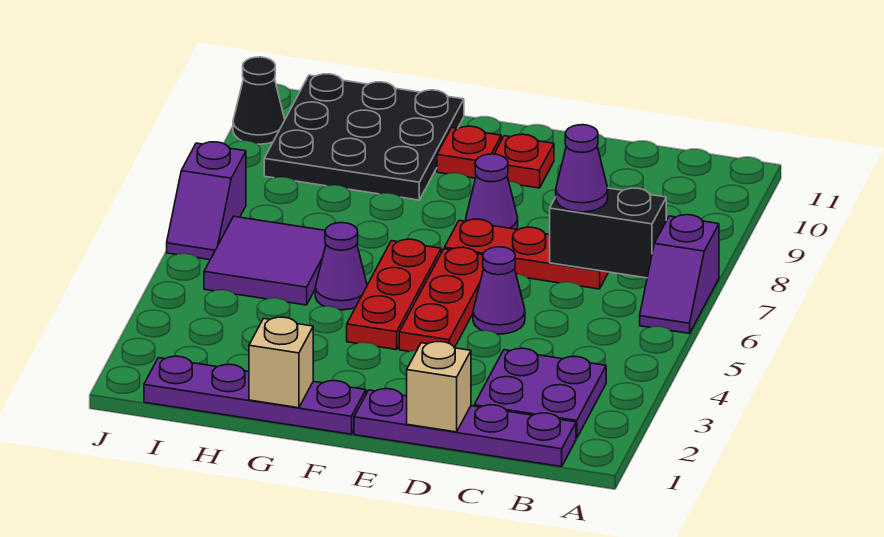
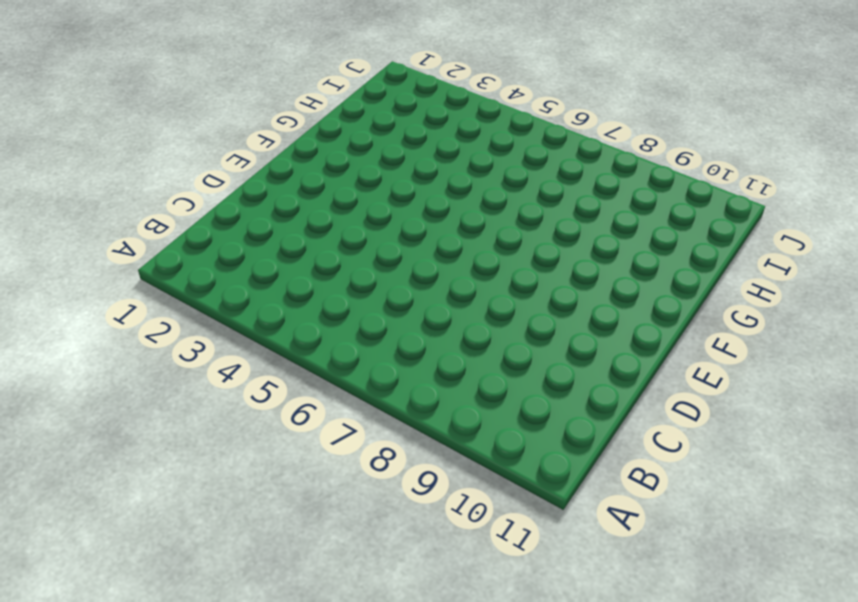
none -> purple 1x2 slope [640,215,719,333]
none -> purple 1x4 plate [354,389,576,467]
none -> purple 2x2 plate [474,348,606,438]

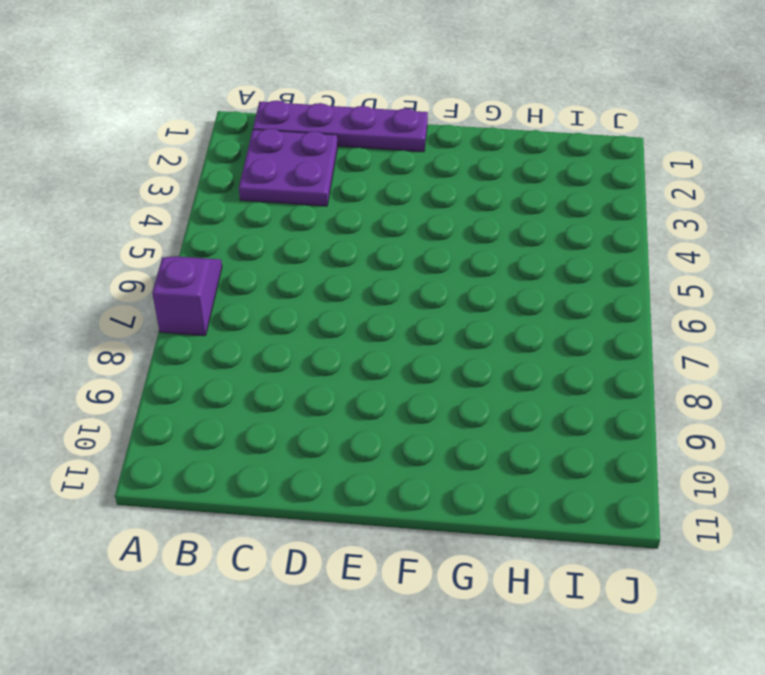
none -> red 1x3 plate [444,219,608,289]
none -> purple 1x1 cone [473,247,525,334]
none -> red 1x3 plate [399,247,484,352]

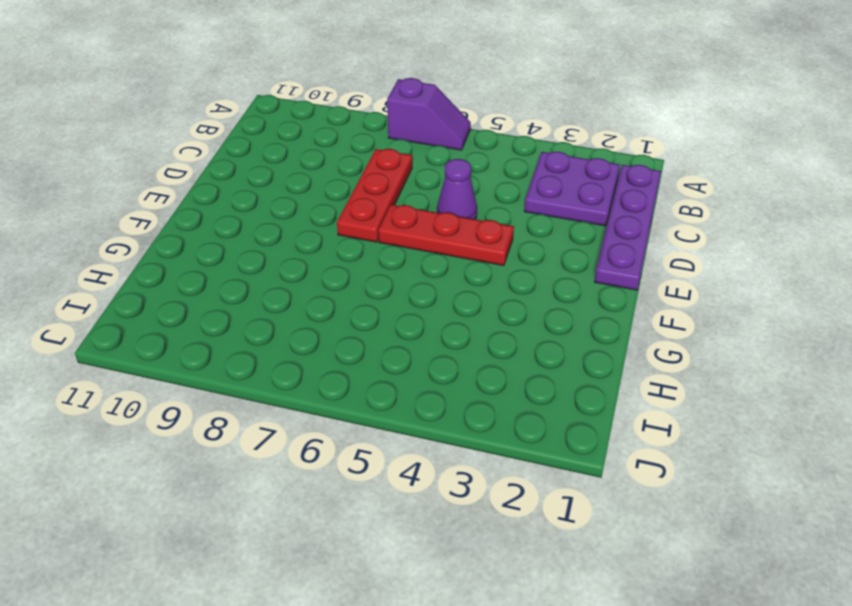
none -> purple 1x1 cone [466,154,518,229]
none -> red 1x1 plate [494,134,554,188]
none -> purple 1x4 plate [144,356,366,434]

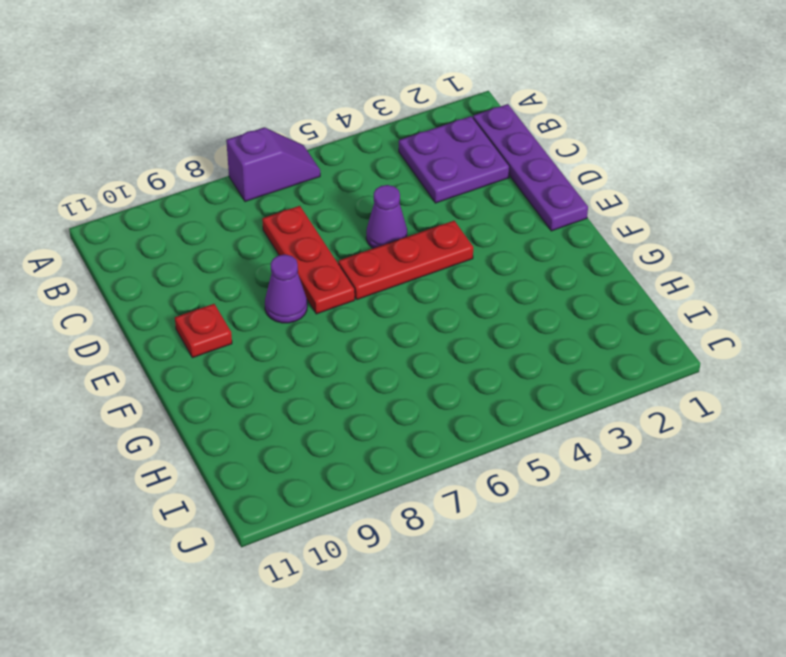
none -> purple 1x4 plate [144,356,366,434]
none -> red 1x3 plate [347,239,441,350]
none -> red 1x1 plate [437,126,501,178]

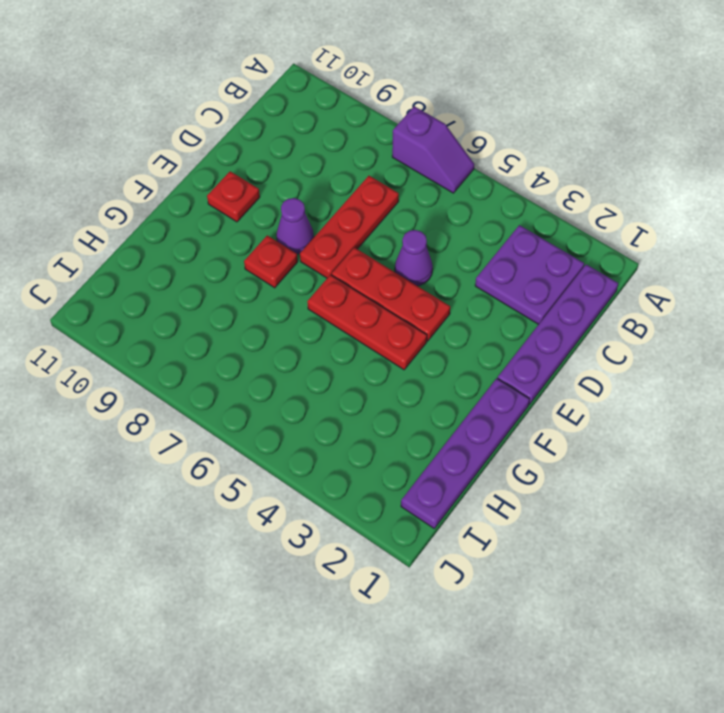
red 1x1 plate [244,235,298,288] -> red 1x1 plate moved to [437,126,501,178]
none -> purple 1x1 cone [315,223,367,310]
none -> black 3x3 plate [264,74,464,200]
none -> purple 2x2 tile [204,216,326,305]

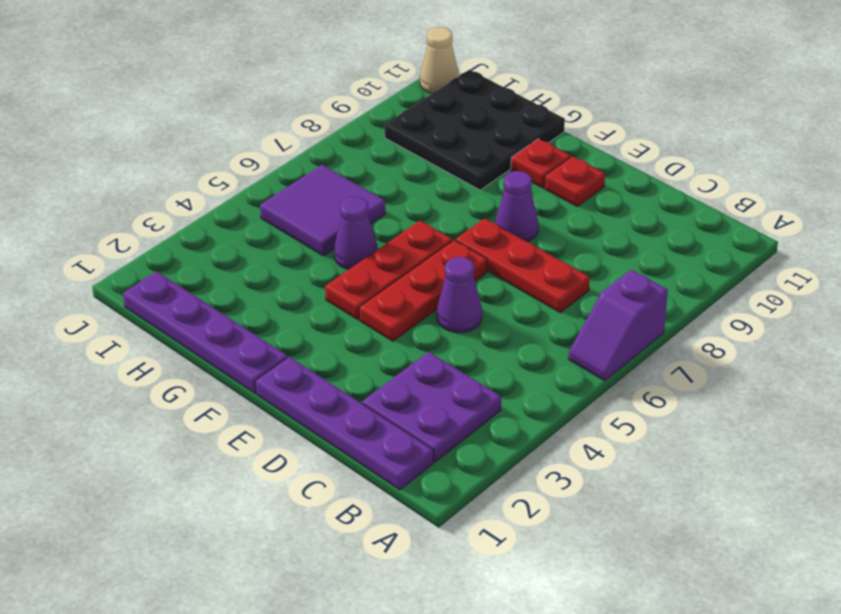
tan 1x1 cone [420,27,459,94] -> none
none -> purple 1x2 slope [167,142,246,260]
none -> black 1x1 cone [233,57,285,144]
none -> black 1x2 brick [550,188,666,278]

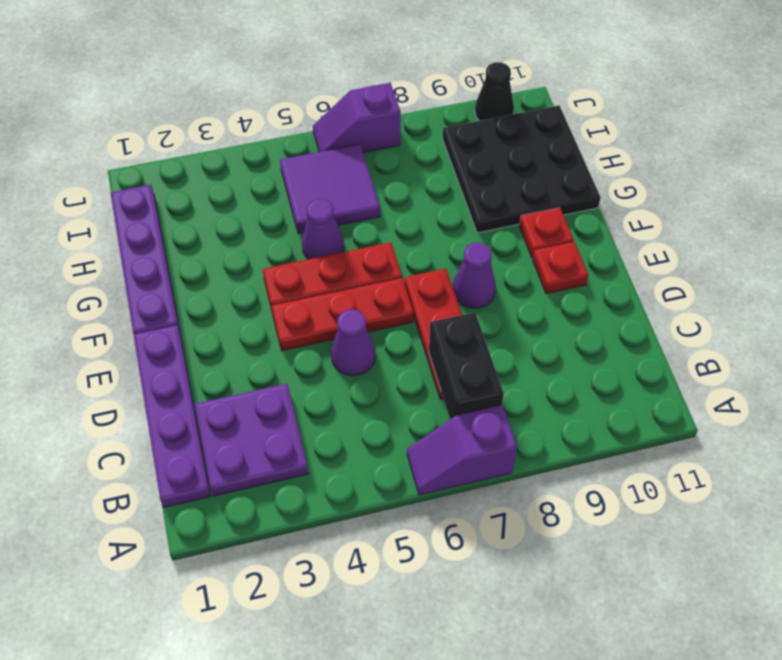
none -> tan 1x1 brick [407,342,471,432]
none -> tan 1x1 brick [249,317,313,408]
none -> purple 1x1 cone [556,125,608,212]

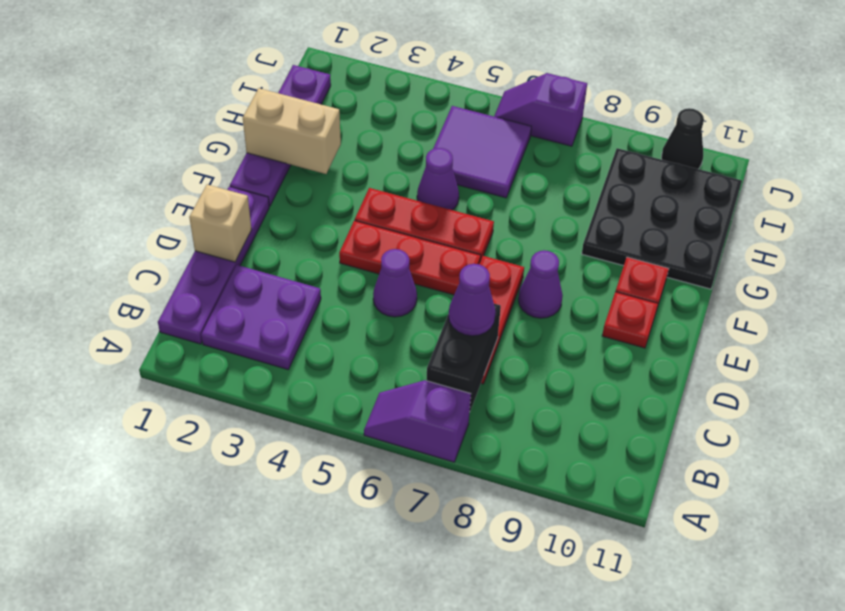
tan 1x2 brick [243,88,341,174] -> tan 1x1 brick [249,317,313,408]

